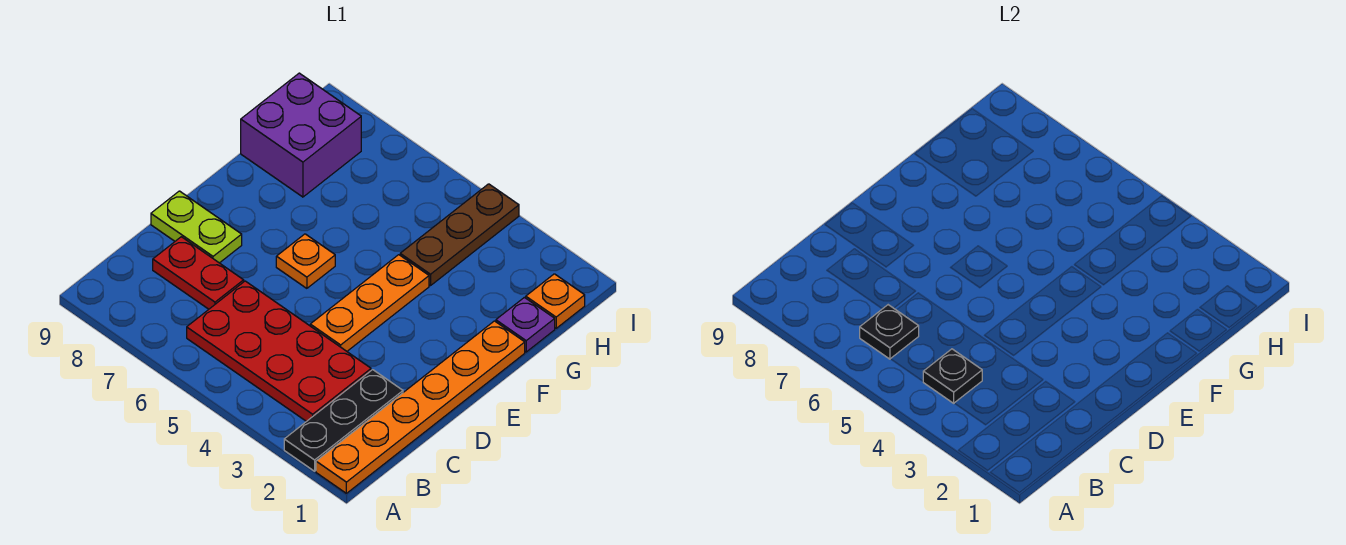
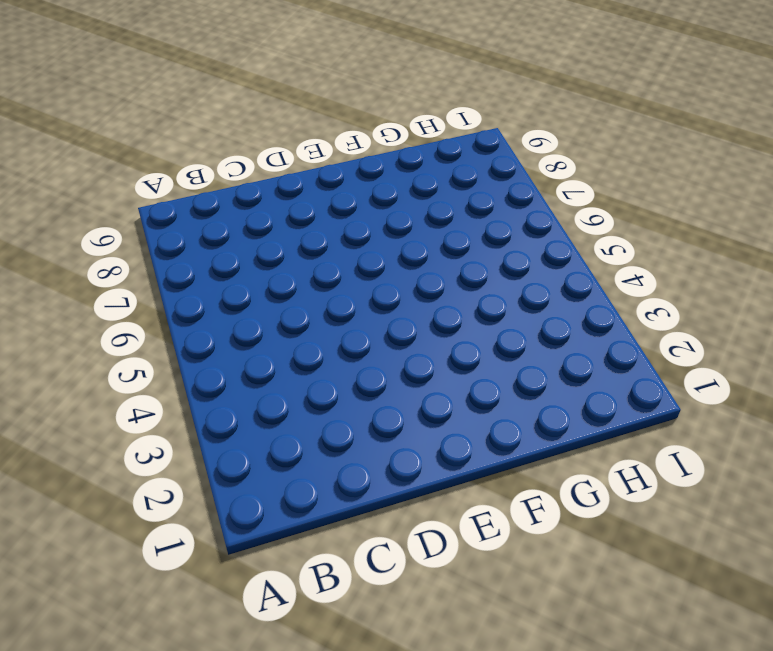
none -> orange 1x6 plate [316,321,525,493]
none -> black 1x3 plate [284,370,403,471]
none -> red 2x4 plate [187,281,371,422]

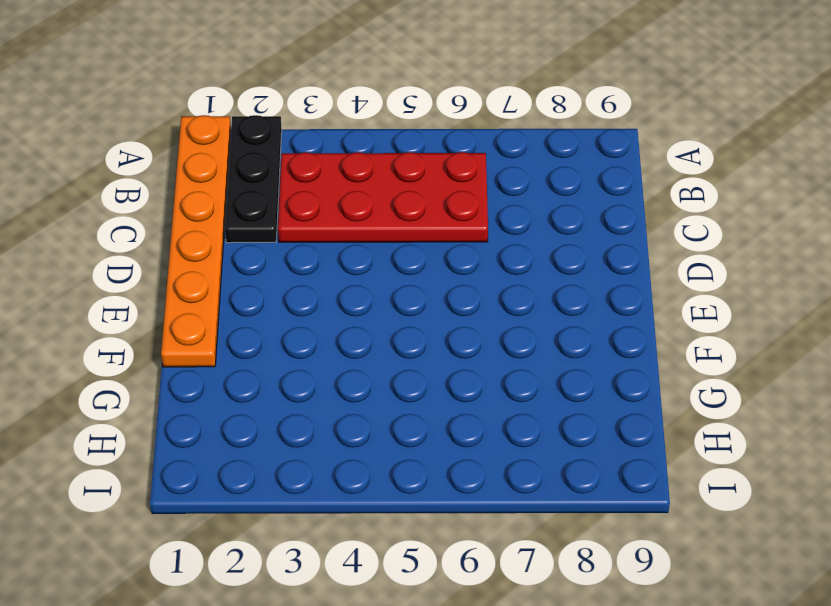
none -> red 1x2 plate [153,237,244,309]
none -> orange 1x3 plate [310,255,429,351]
none -> lime 1x2 plate [151,191,242,263]

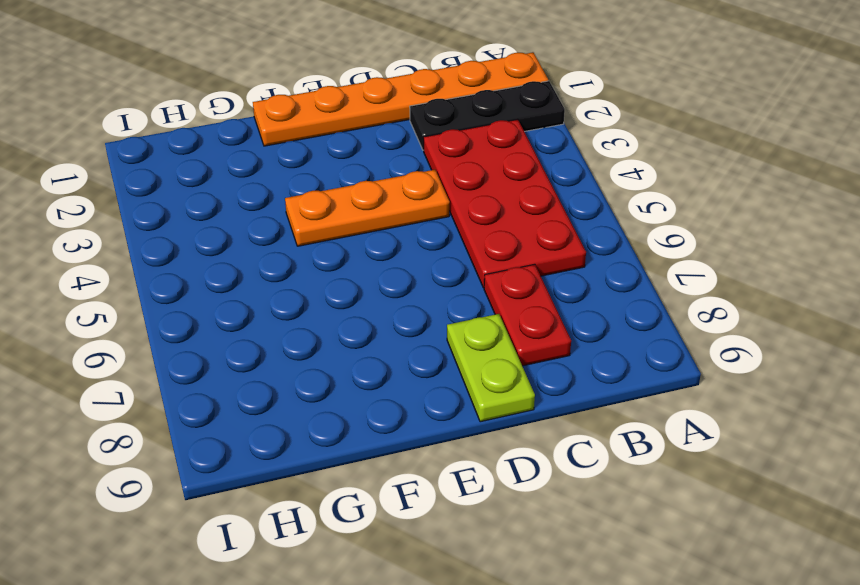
none -> orange 1x1 plate [276,234,335,288]
none -> purple 1x1 plate [496,297,555,352]
none -> brown 1x3 plate [400,184,519,286]

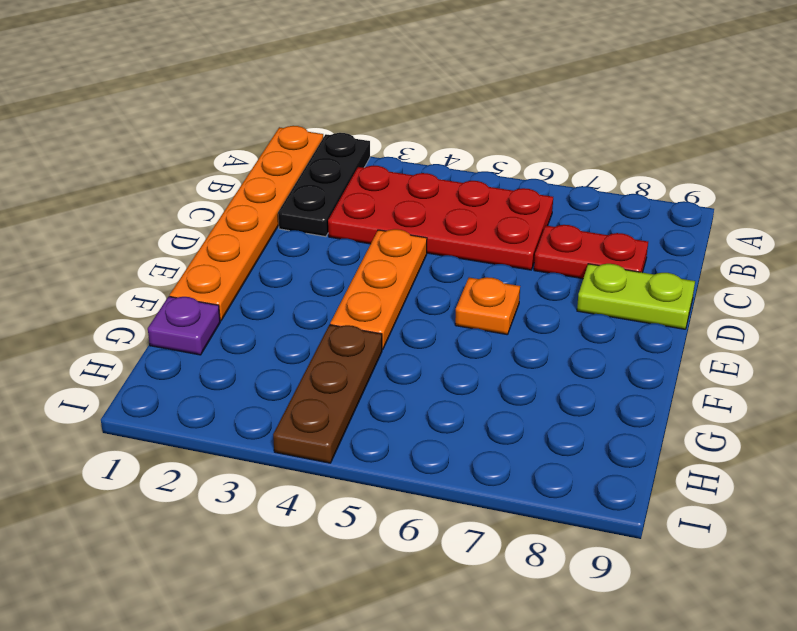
none -> purple 2x2 brick [241,73,361,197]
none -> orange 1x1 plate [526,274,585,328]
none -> black 1x1 plate [923,349,982,403]

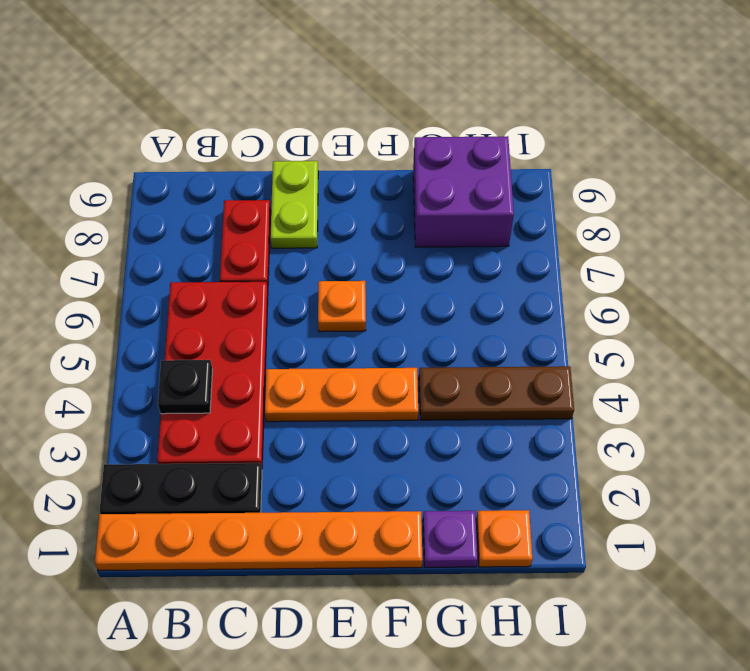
none -> black 1x1 plate [860,305,919,359]

